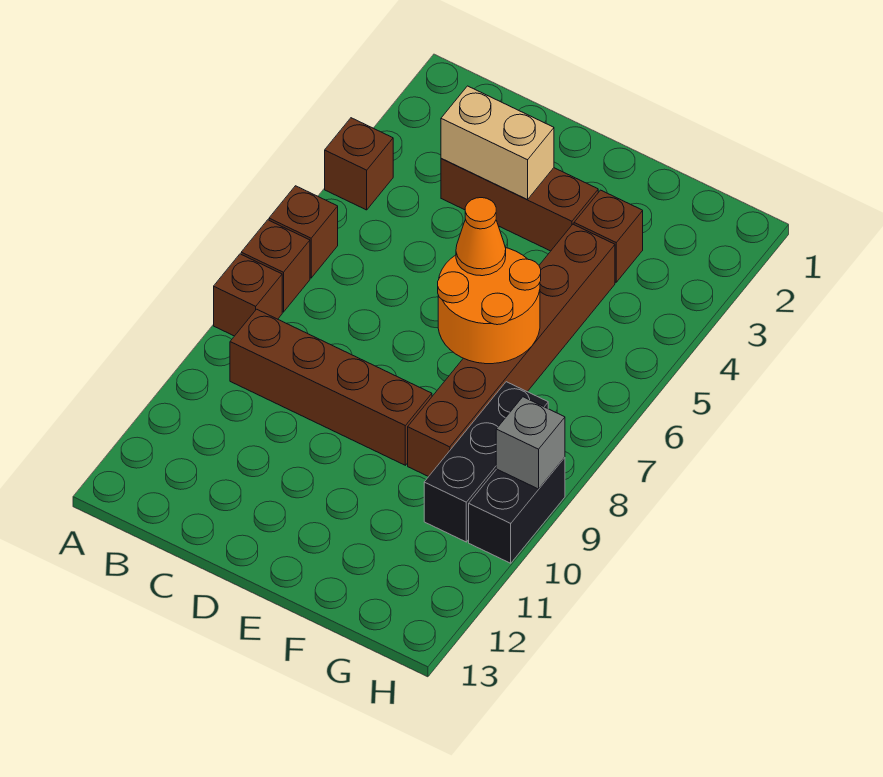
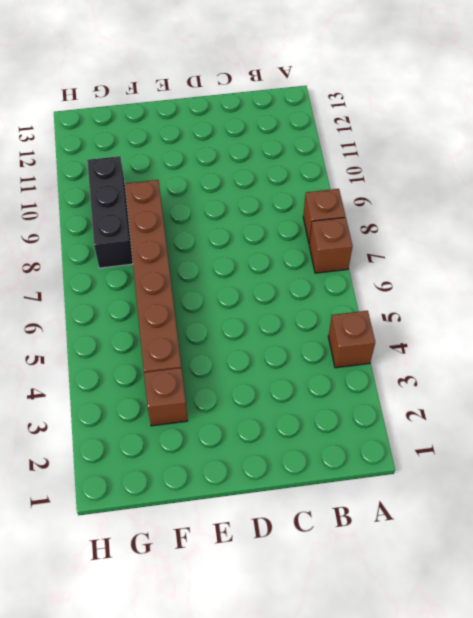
none -> brown 1x1 brick [269,186,338,278]
none -> brown 1x4 brick [230,309,432,465]
none -> brown 1x3 brick [441,159,598,251]

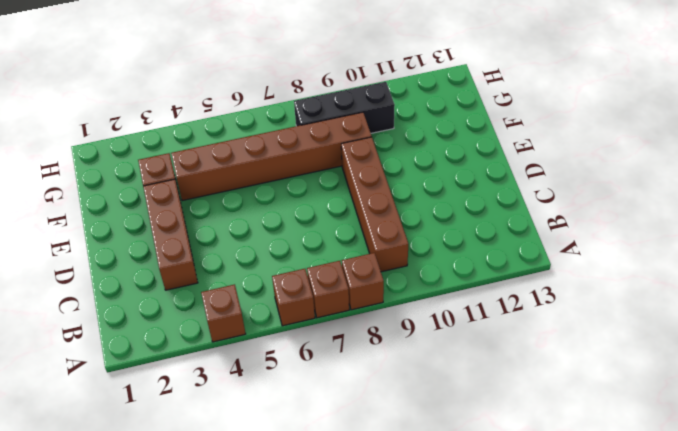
none -> black 1x2 brick [469,457,565,563]
none -> tan 1x2 brick [441,86,554,200]
none -> orange 2x2 round brick [438,248,541,364]

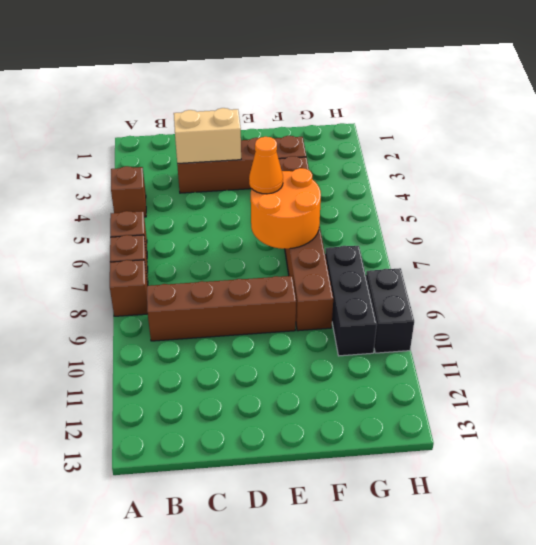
none -> grey 1x1 brick [496,397,565,489]

